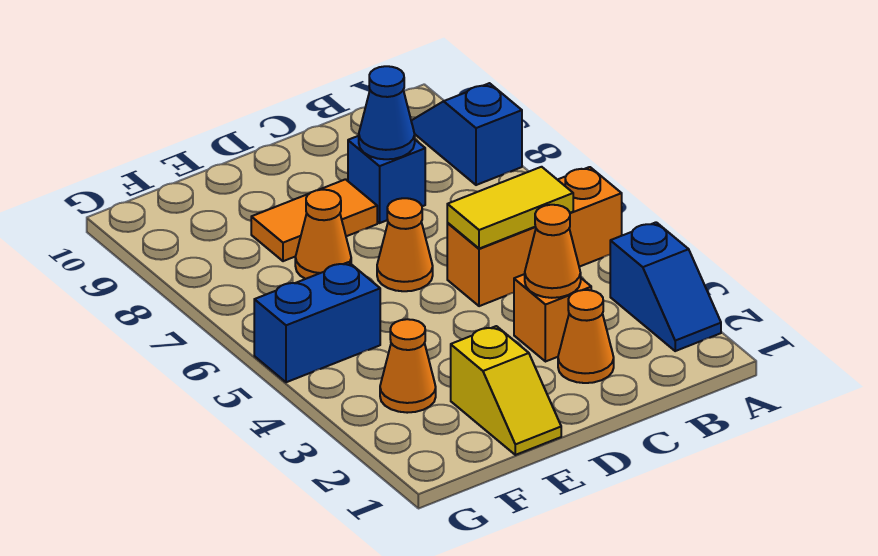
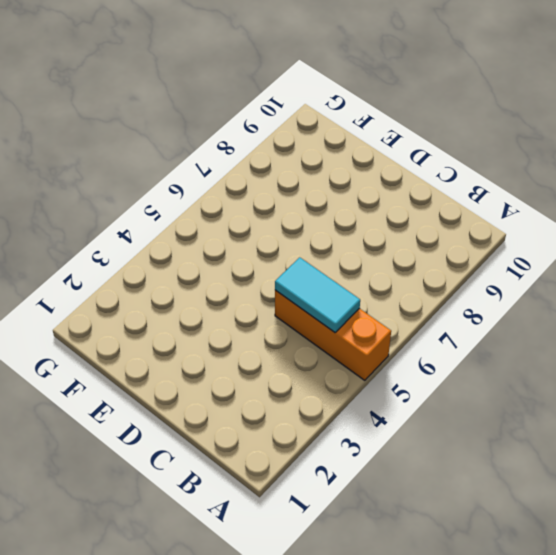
cyan 1x2 tile [275,257,360,332] -> yellow 1x2 tile [447,167,573,249]
none -> blue 1x2 slope [610,222,721,351]
none -> blue 1x2 slope [411,83,522,185]
none -> orange 1x1 cone [558,290,614,383]

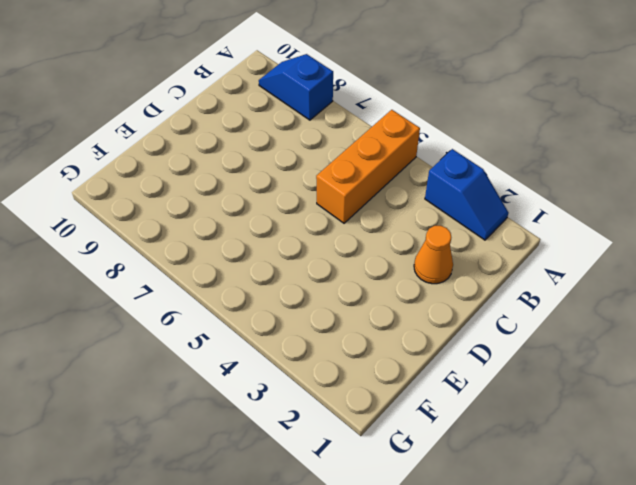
none -> orange 1x1 brick [514,274,591,362]
none -> blue 1x1 brick [348,136,425,223]
none -> orange 1x1 cone [377,198,433,291]

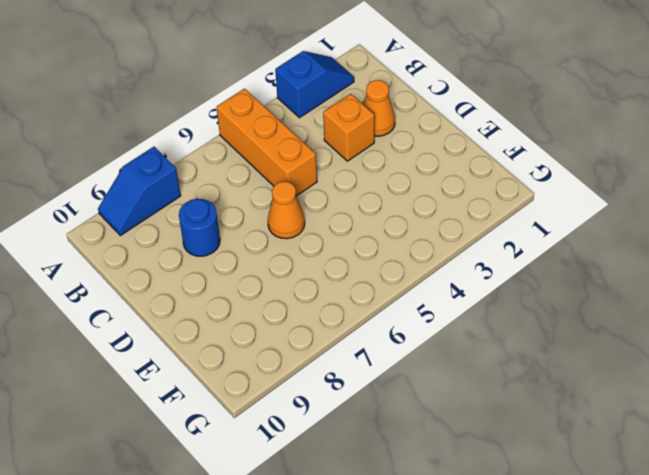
blue 1x1 round brick [179,199,220,256] -> blue 1x1 brick [348,136,425,223]
none -> orange 1x2 tile [251,179,377,261]
none -> yellow 1x2 slope [451,326,561,455]
none -> orange 1x1 cone [295,190,351,279]

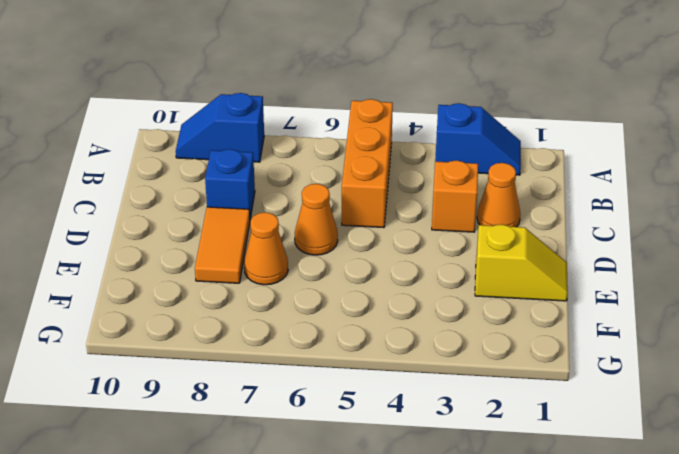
none -> orange 1x1 cone [380,319,436,413]
none -> blue 1x2 brick [254,262,380,382]
none -> yellow 1x2 tile [447,167,573,249]

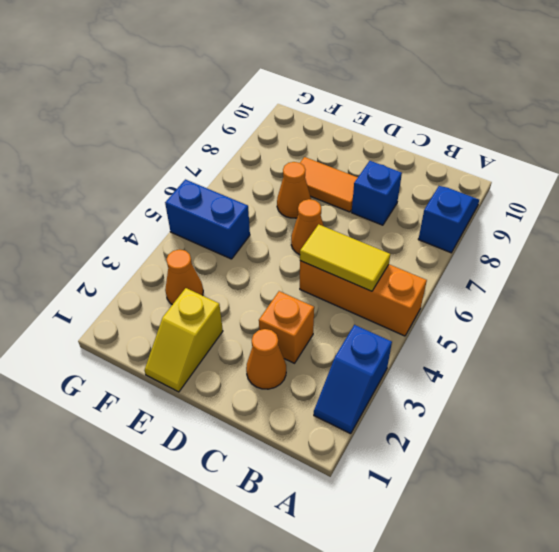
none -> orange 1x1 cone [525,205,581,298]
none -> blue 1x1 cone [359,66,415,159]

